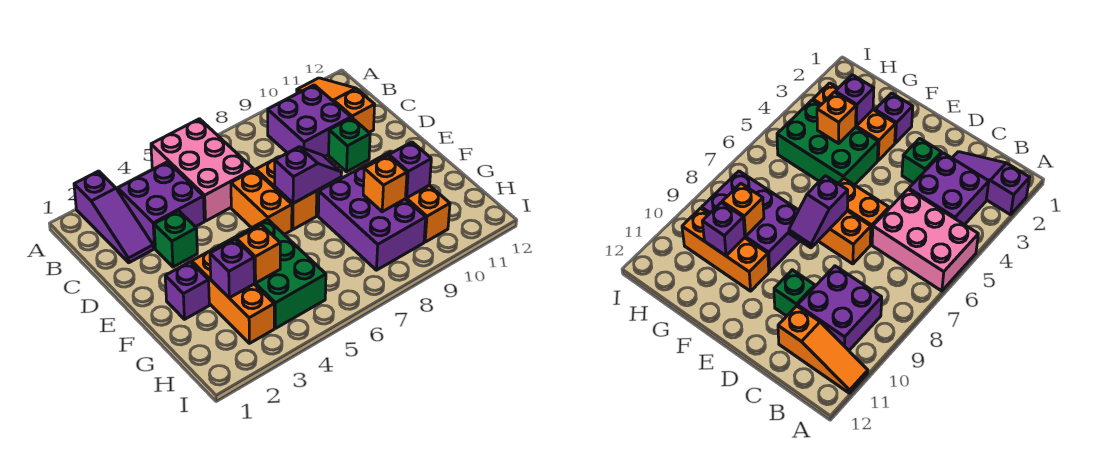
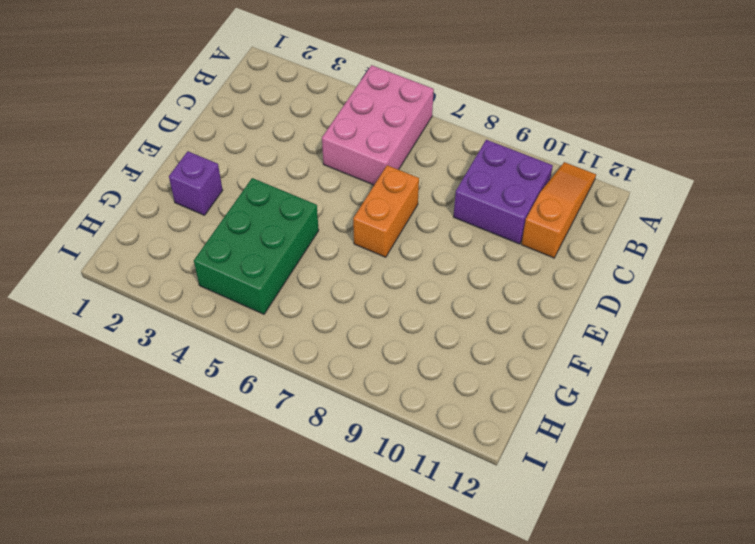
none -> purple 1x3 slope [74,171,153,263]
none -> purple 2x2 brick [118,162,204,249]
none -> green 1x1 brick [154,211,197,267]

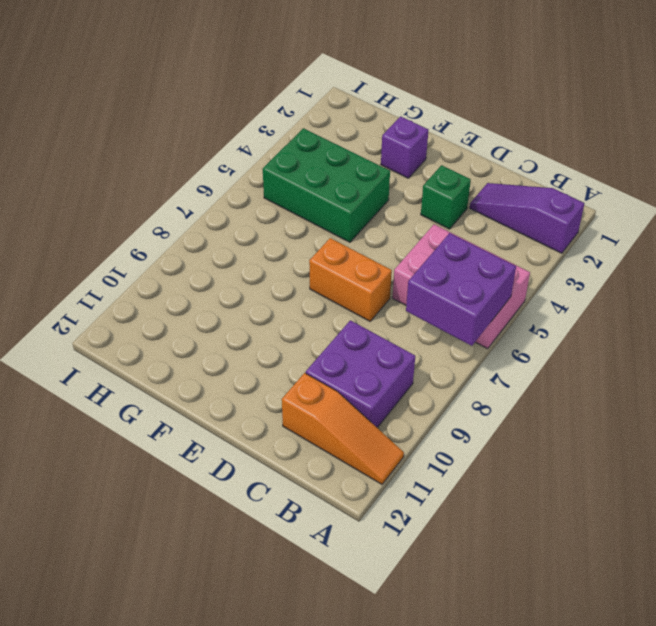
purple 2x2 brick [406,233,516,346] -> purple 2x2 brick moved to [118,162,204,249]
none -> orange 1x2 brick [231,170,292,234]
none -> green 1x1 brick [329,118,370,172]
none -> orange 1x3 brick [192,247,274,343]

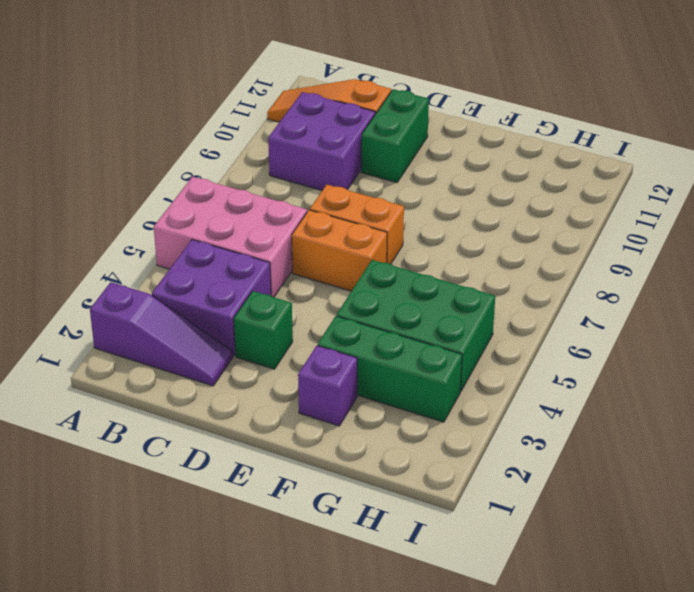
green 1x2 brick [361,89,429,182] -> green 1x1 brick [329,118,370,172]
green 1x3 brick [318,316,462,422] -> orange 1x3 brick [192,247,274,343]
none -> purple 2x3 brick [318,165,426,270]
none -> orange 1x3 brick [368,152,450,242]
none -> purple 1x2 slope [275,147,342,203]

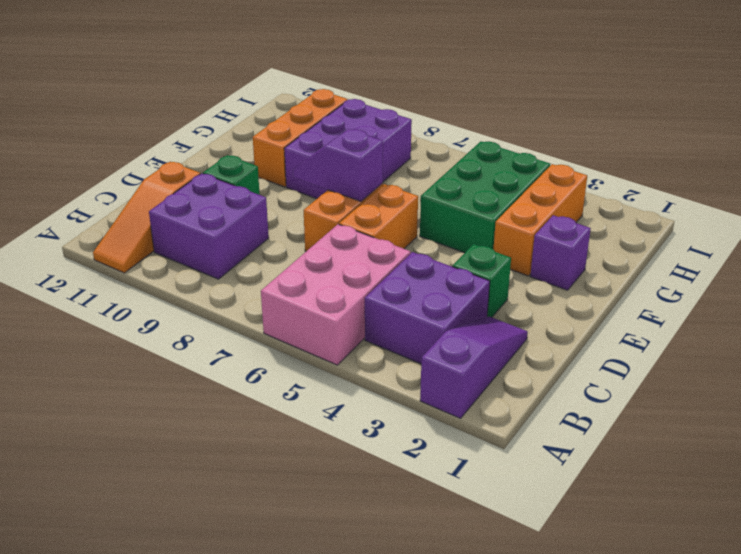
none -> purple 1x1 brick [210,240,254,298]
none -> orange 1x1 brick [236,225,280,283]
none -> orange 1x1 brick [363,155,407,212]

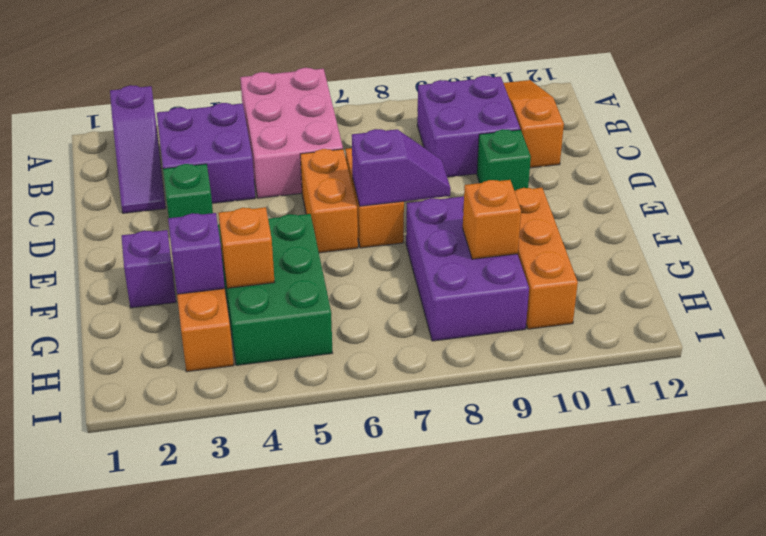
none -> purple 1x1 brick [389,142,431,198]

